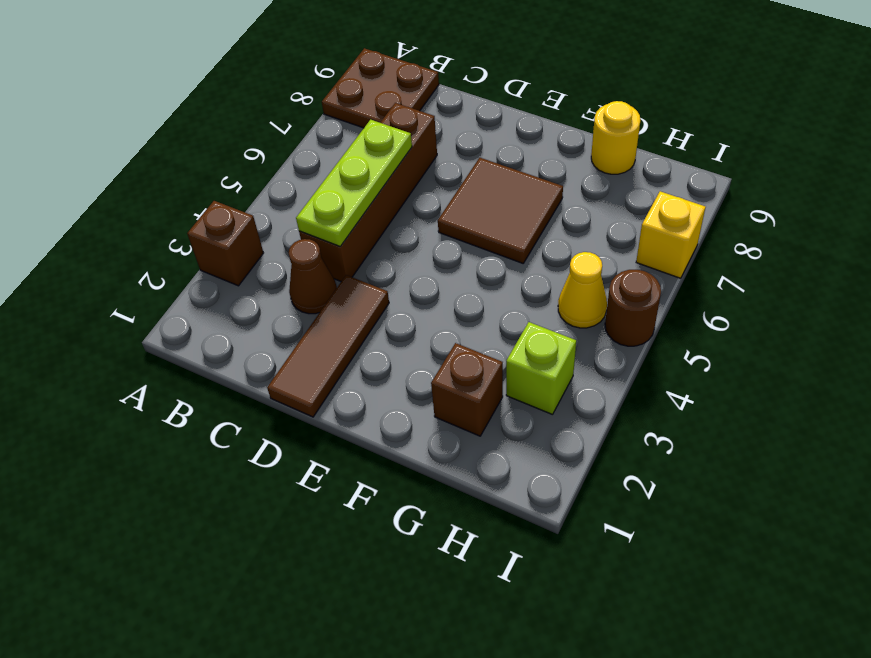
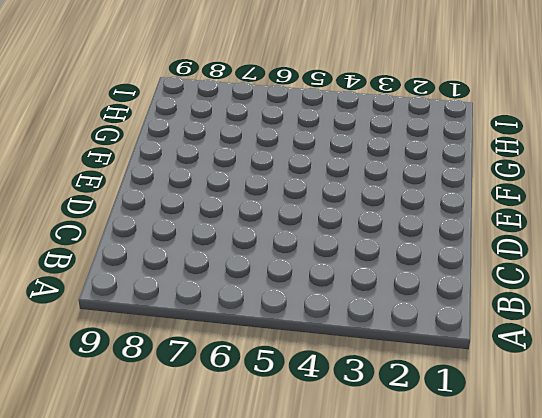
none -> brown 1x1 brick [187,201,263,286]
none -> brown 2x2 plate [322,48,439,128]
none -> brown 1x1 cone [289,239,337,314]

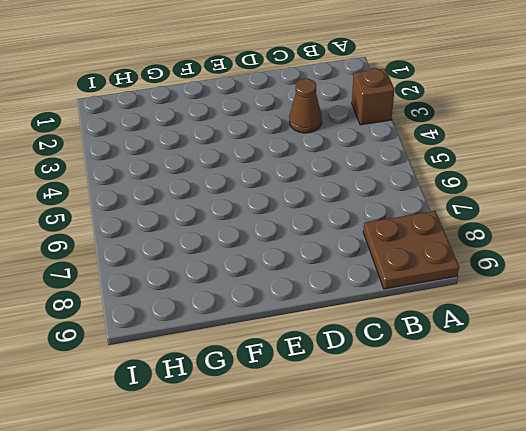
none -> brown 1x4 brick [299,103,437,281]
none -> brown 1x3 tile [267,275,389,417]
none -> brown 2x2 tile [438,158,563,263]

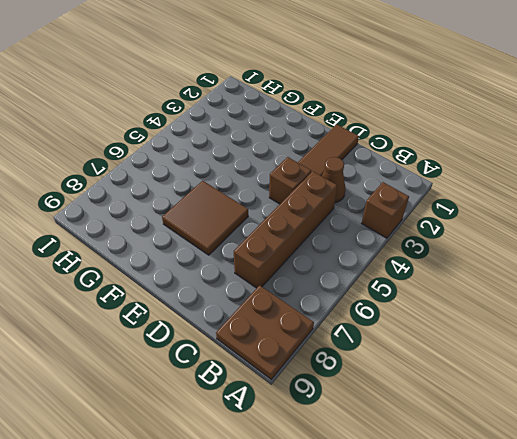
brown 1x1 brick [269,157,311,204] -> brown 1x1 brick moved to [431,343,503,436]
none -> yellow 1x1 round brick [591,101,640,174]
none -> lime 1x1 brick [506,322,576,415]
none -> yellow 1x1 cone [558,252,607,328]

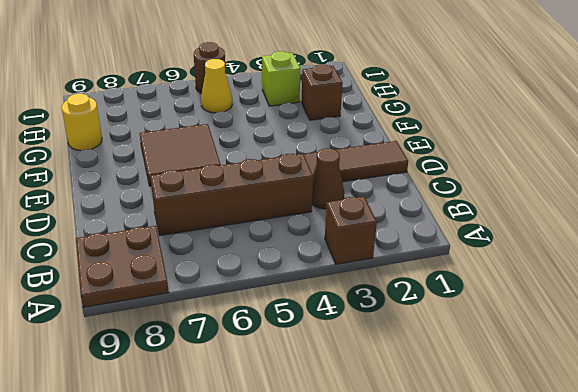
none -> yellow 1x1 brick [636,191,705,278]
none -> lime 1x3 plate [296,120,412,246]

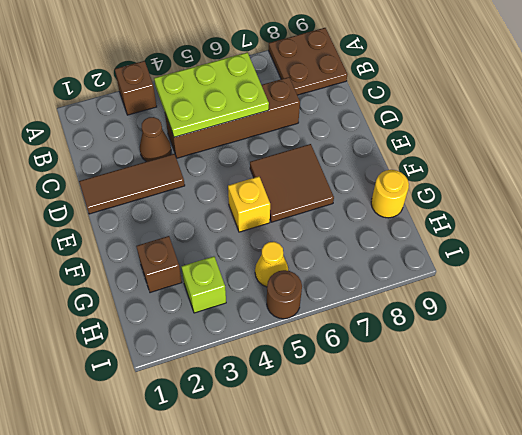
lime 2x3 plate [154,52,269,137] -> lime 1x3 plate [296,120,412,246]
yellow 1x1 brick [228,176,270,232] -> yellow 1x1 brick moved to [636,191,705,278]

